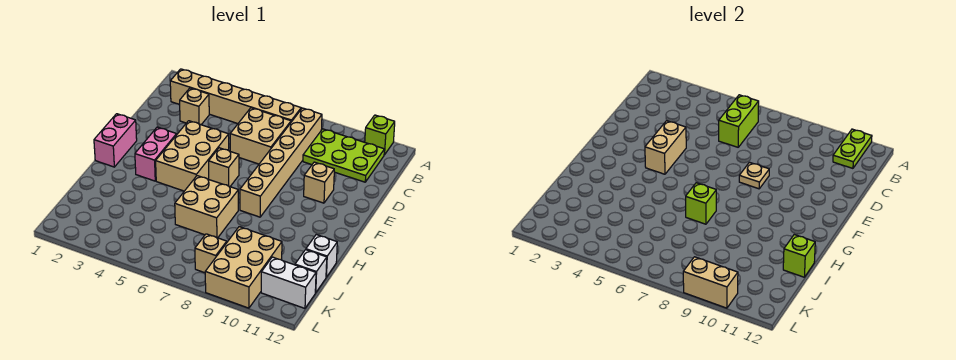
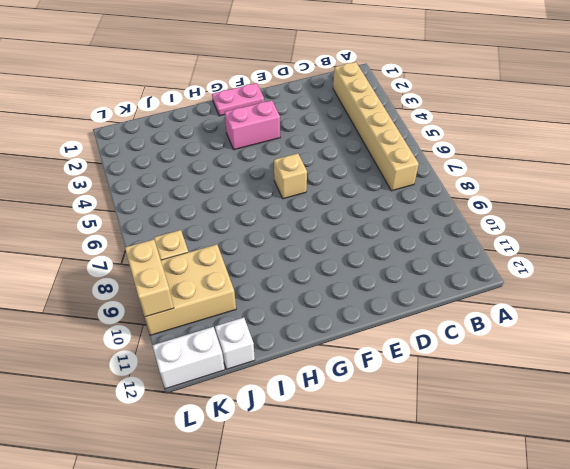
pink 1x2 plate [212,83,264,116] -> pink 1x2 brick [94,114,137,167]
white 1x2 brick [152,327,225,389] -> white 1x2 brick turned to [261,257,316,308]
none -> lime 1x1 brick [365,115,395,155]
none -> tan 1x6 brick [240,108,322,217]
none -> lime 2x3 plate [303,129,384,182]

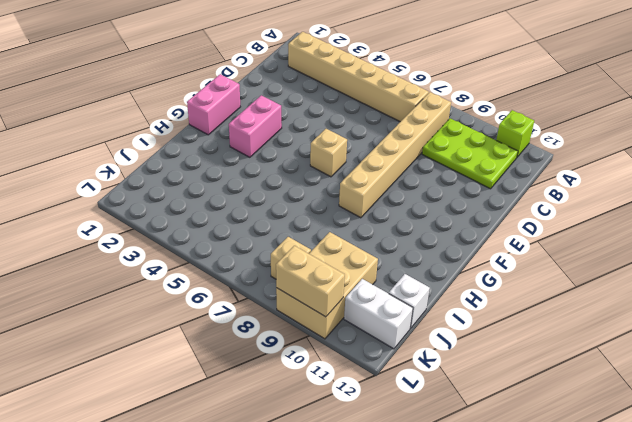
none -> tan 1x1 brick [180,88,209,125]
none -> tan 2x2 brick [230,108,291,164]
none -> tan 2x3 brick [156,121,229,191]

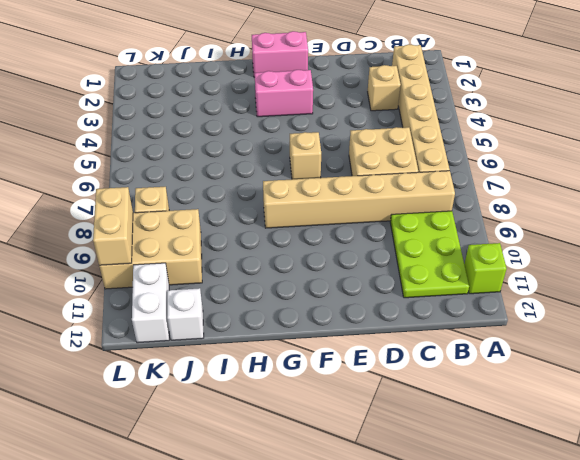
none -> tan 2x3 brick [156,121,229,191]
none -> tan 1x1 brick [304,162,334,203]
none -> tan 2x2 brick [175,176,238,238]

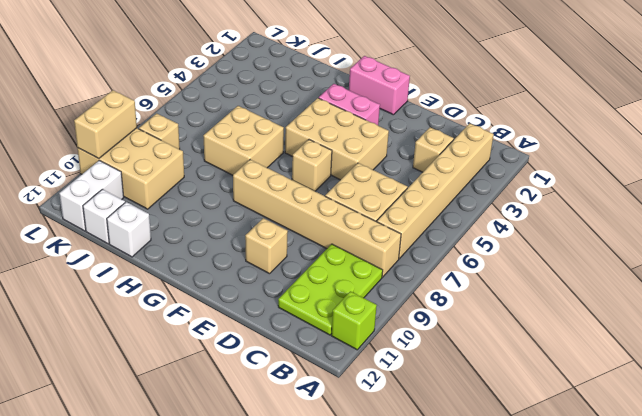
none -> lime 1x2 plate [833,129,872,168]
none -> lime 1x2 brick [719,95,759,147]
none -> tan 1x2 brick [645,121,686,174]

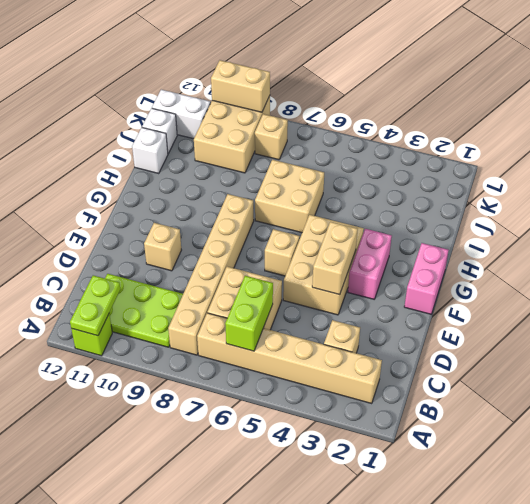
none -> tan 1x1 plate [739,162,769,189]
none -> lime 1x1 brick [686,183,716,224]
none -> lime 1x1 brick [783,235,815,277]

